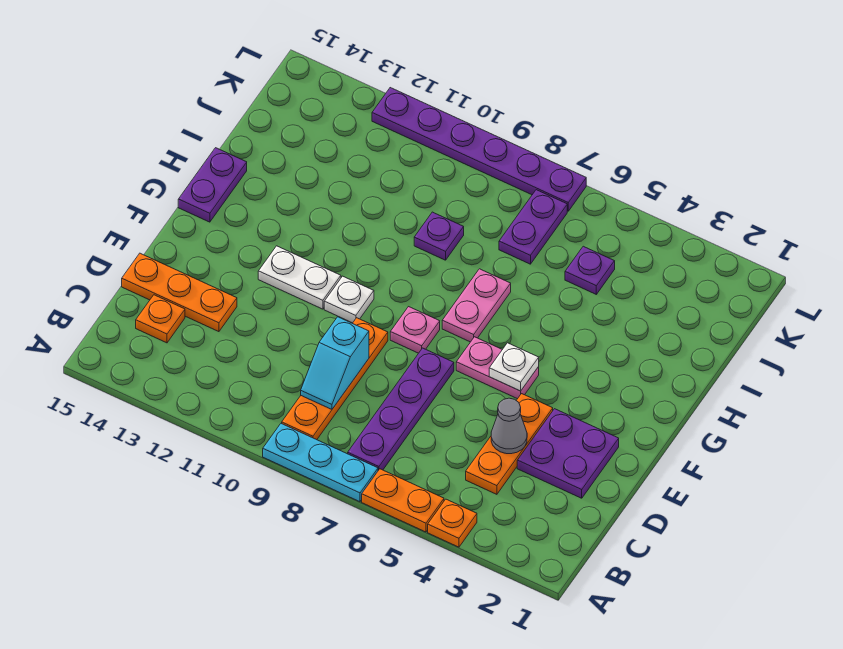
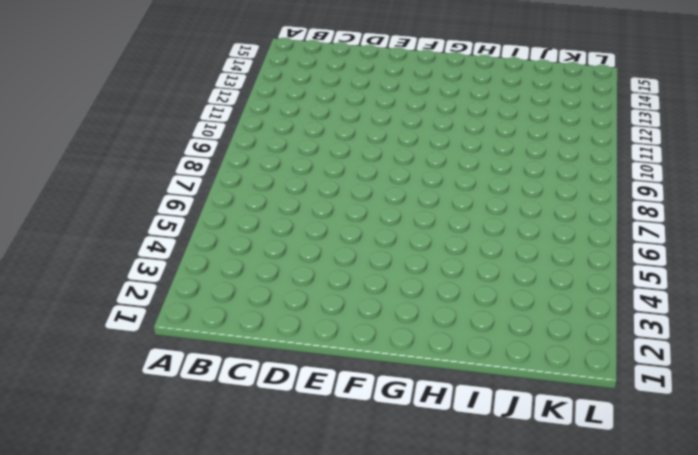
none -> orange 1x1 plate [428,499,477,547]
none -> orange 1x2 plate [362,469,444,532]
none -> cyan 1x3 plate [263,423,378,502]

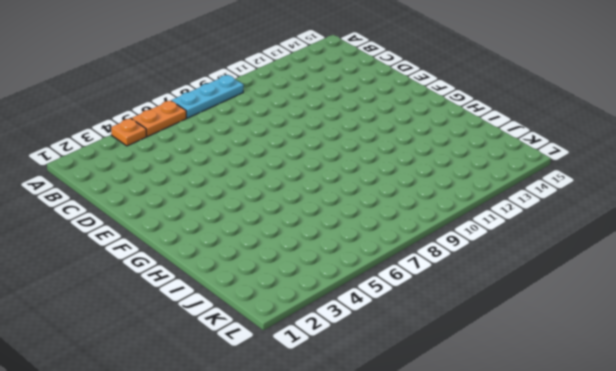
none -> purple 1x4 plate [348,348,454,470]
none -> orange 1x4 plate [282,318,388,440]
none -> orange 1x3 plate [466,394,553,494]

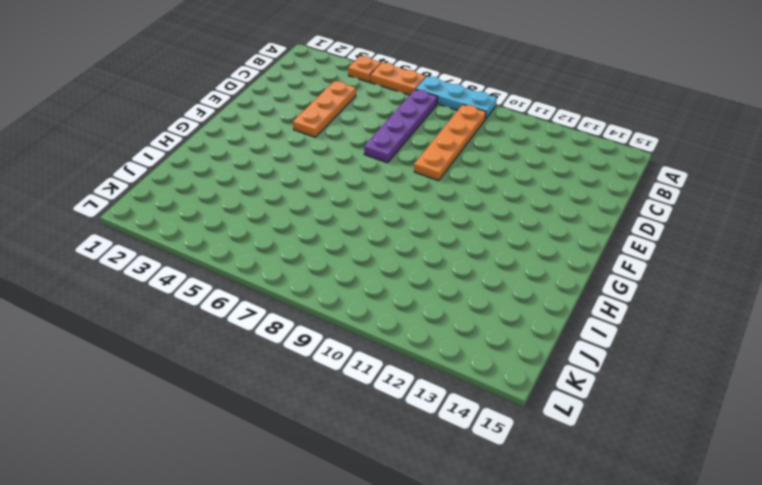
none -> orange 1x1 plate [136,295,185,343]
none -> purple 2x2 plate [517,409,619,498]
none -> orange 1x3 plate [122,253,237,332]

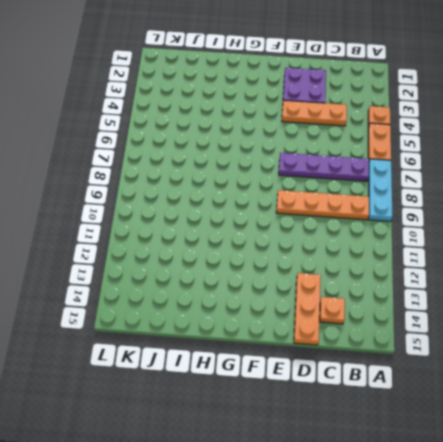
none -> pink 1x2 plate [456,337,539,399]
none -> pink 1x1 plate [390,307,440,353]
none -> white 1x1 plate [324,276,374,323]

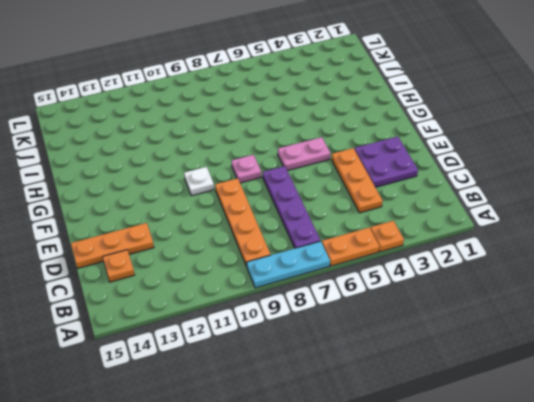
none -> white 1x2 plate [258,246,341,309]
none -> pink 1x2 plate [442,269,511,342]
none -> purple 1x2 plate [178,148,247,222]

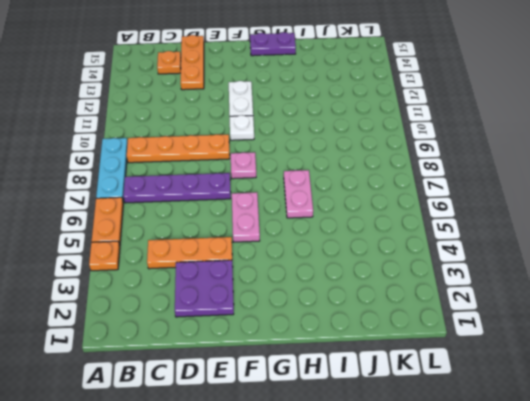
pink 1x2 plate [284,170,313,218] -> pink 1x2 plate turned to [442,269,511,342]
none -> purple 1x1 plate [414,212,464,260]
none -> purple 1x1 plate [565,246,615,294]
none -> purple 1x2 plate [499,190,567,264]

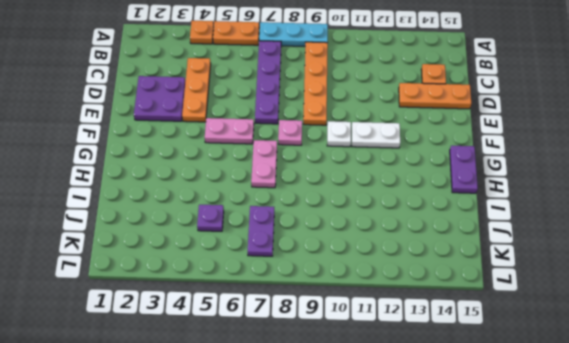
none -> purple 1x1 plate [414,212,464,260]
none -> purple 1x6 plate [372,88,586,211]
none -> cyan 1x2 slope [301,317,369,409]

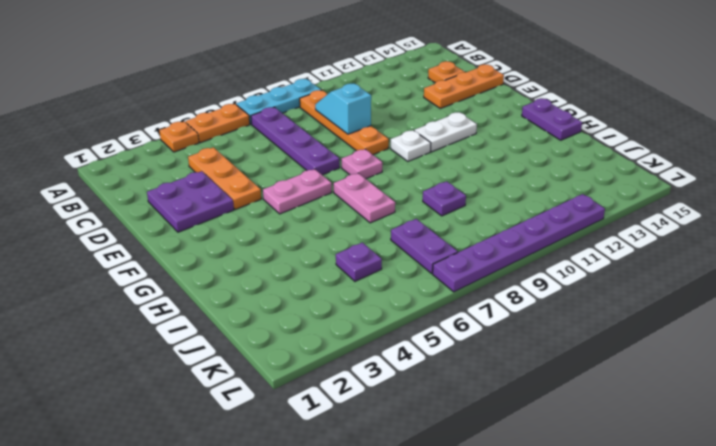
none -> grey 1x1 cone [491,398,527,454]
none -> white 1x1 plate [489,343,539,391]

